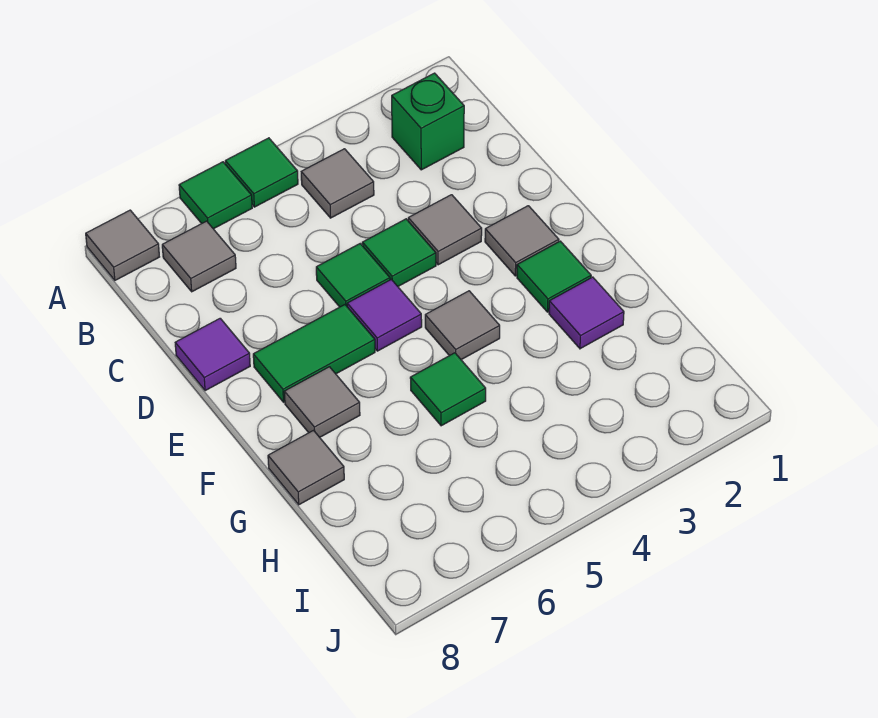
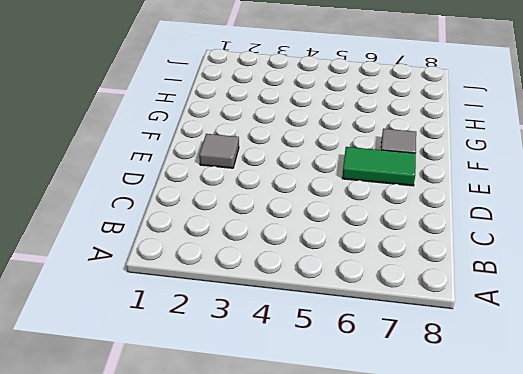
none -> green 1x1 tile [225,138,298,207]
none -> green 1x1 tile [179,162,252,229]
none -> grey 1x1 tile [86,210,159,280]

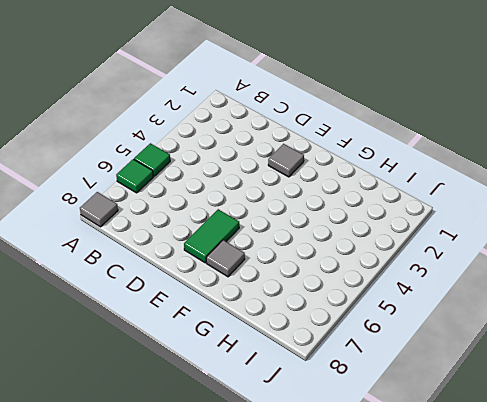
none -> green 1x1 brick [392,73,464,170]
none -> grey 1x1 tile [301,149,374,218]
none -> grey 1x1 tile [162,221,236,292]

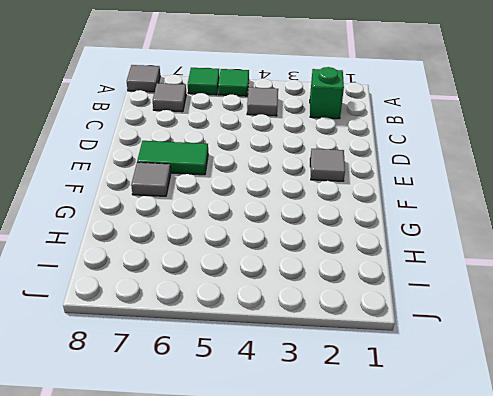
none -> grey 1x1 tile [408,195,482,265]
none -> green 1x1 tile [362,219,436,286]
none -> green 1x1 tile [316,244,390,307]

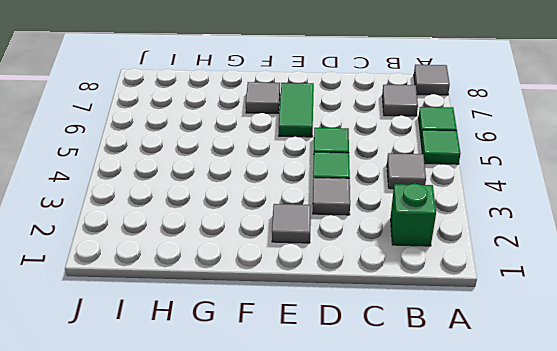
none -> purple 1x1 tile [175,318,250,391]
none -> purple 1x1 tile [347,279,422,351]
none -> green 1x1 tile [517,241,591,312]

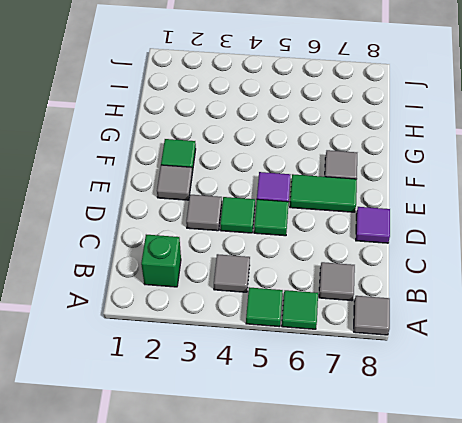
none -> grey 1x1 tile [425,291,500,360]
none -> purple 1x1 tile [549,277,624,349]
none -> green 1x1 tile [410,353,486,426]

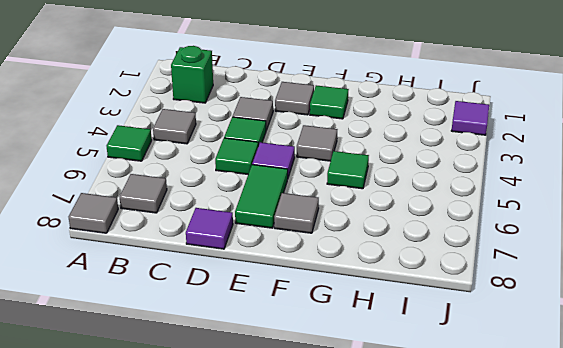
purple 1x1 tile [451,101,489,135] -> purple 1x1 tile moved to [549,277,624,349]
none -> green 1x1 tile [179,162,252,229]
none -> grey 1x1 tile [268,431,344,505]

